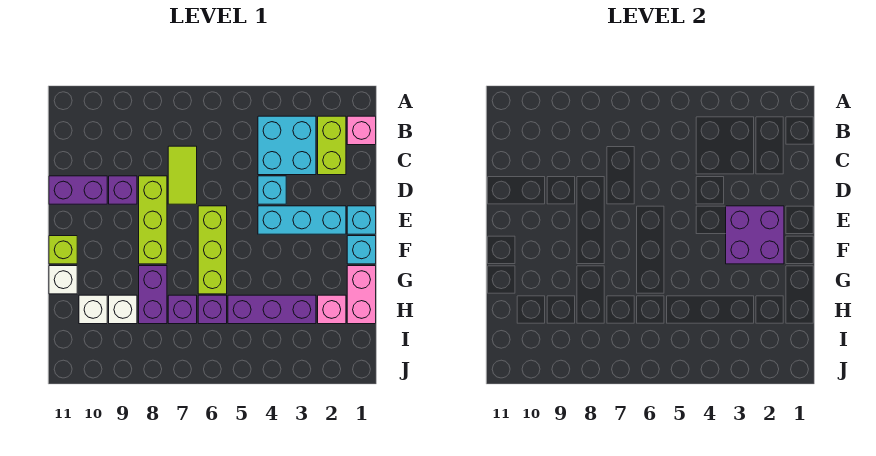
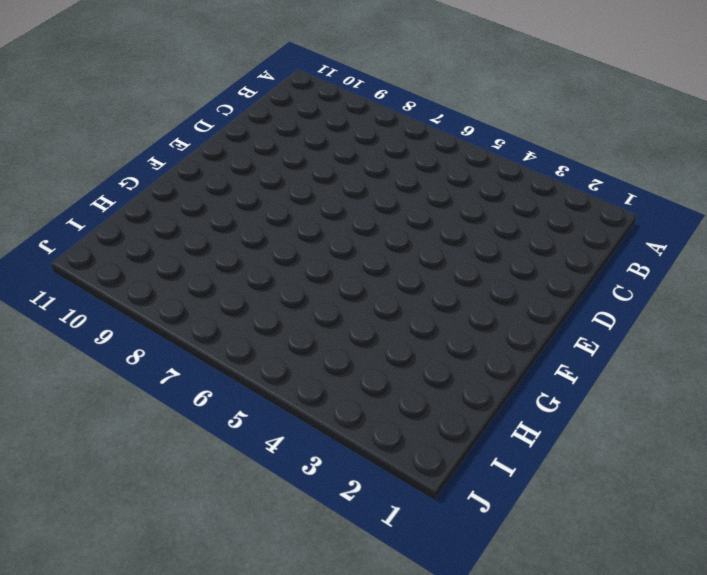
none -> pink 1x1 brick [347,116,376,145]
none -> lime 1x2 brick [318,116,346,175]
none -> cyan 2x2 brick [258,116,316,175]

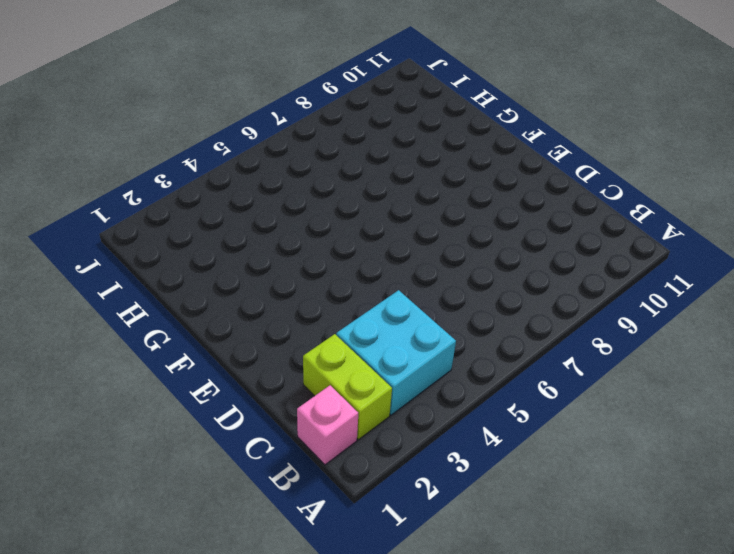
none -> lime 1x2 tile [168,146,197,204]
none -> cyan 1x1 brick [258,176,286,204]
none -> lime 1x3 brick [139,176,167,264]

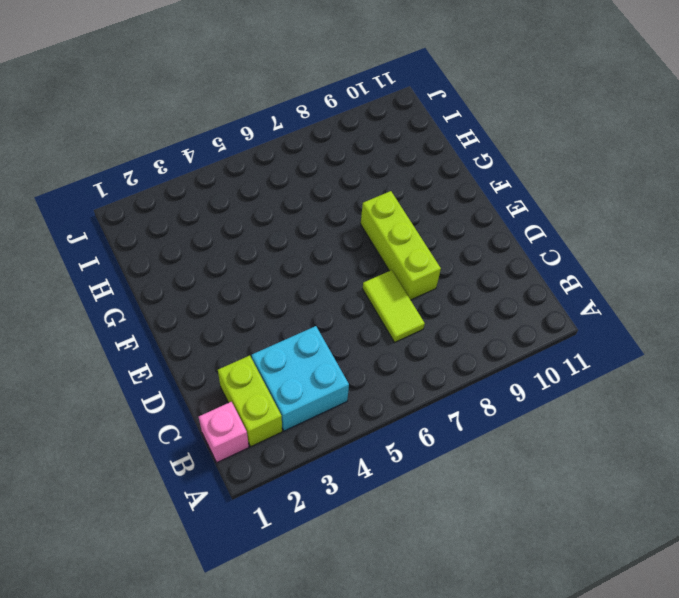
none -> cyan 1x1 brick [258,176,286,204]
none -> purple 1x1 brick [109,176,137,204]
none -> purple 1x2 brick [49,176,107,204]

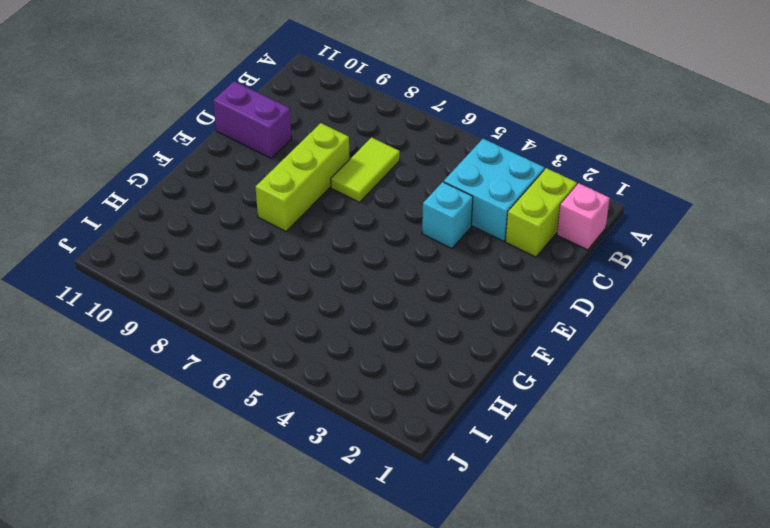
none -> purple 1x1 brick [109,176,137,204]
none -> cyan 1x1 brick [347,206,376,234]
none -> cyan 1x3 brick [258,206,346,234]

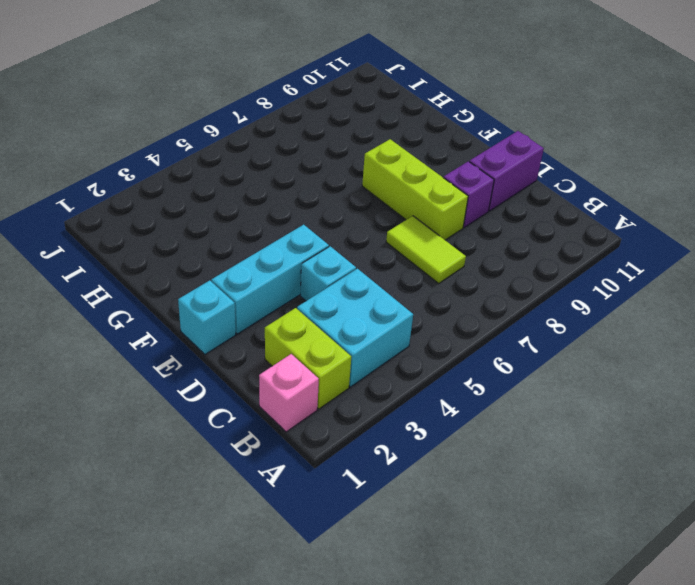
none -> lime 1x3 brick [198,206,227,294]
none -> cyan 1x1 brick [347,236,376,264]
none -> lime 1x1 brick [49,236,77,264]

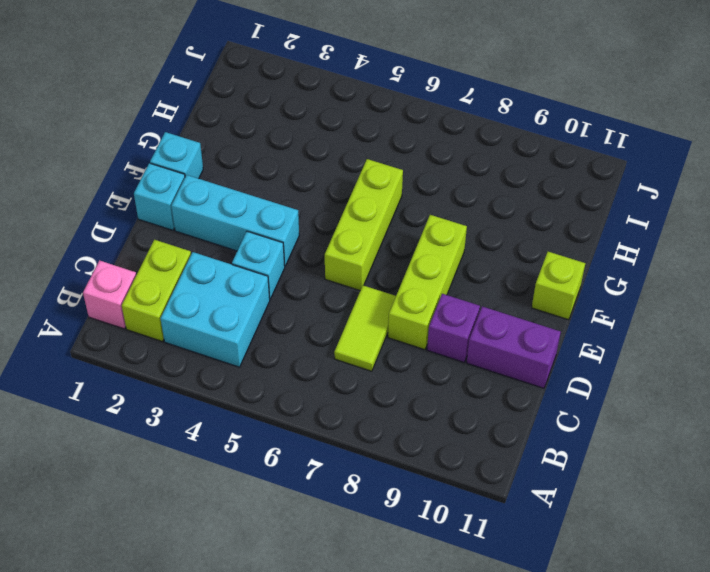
none -> pink 1x2 brick [347,266,376,324]
none -> purple 1x2 brick [139,266,167,324]
none -> white 1x1 brick [49,266,77,294]

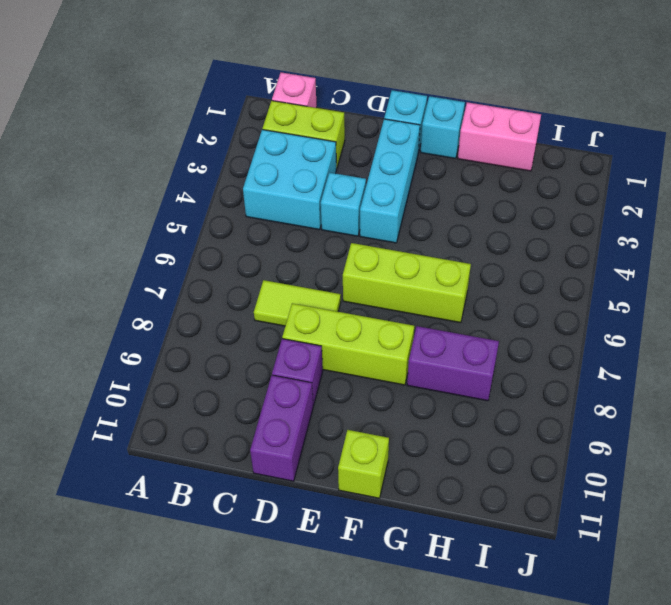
none -> white 1x1 brick [49,266,77,294]
none -> pink 1x1 brick [318,295,346,324]
none -> purple 1x3 brick [228,295,316,324]

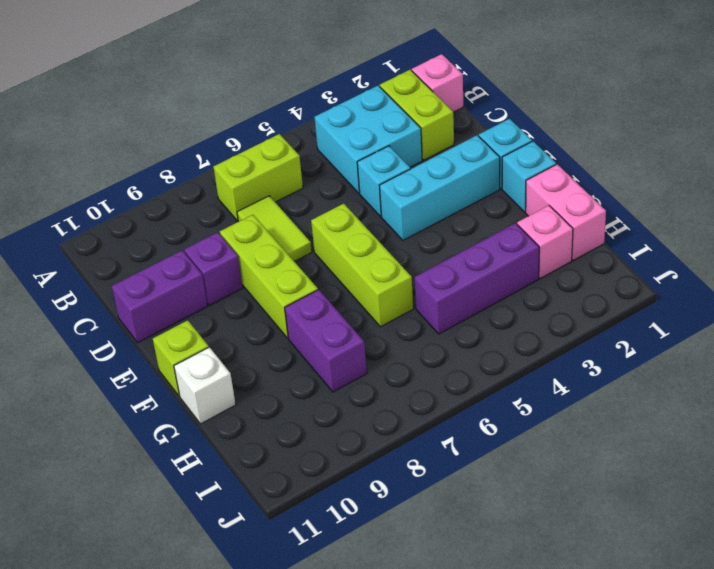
lime 1x2 brick [213,134,303,221] -> none
none -> purple 1x1 brick [198,295,227,324]
none -> purple 1x1 brick [168,295,197,324]
none -> white 1x1 brick [109,295,137,324]

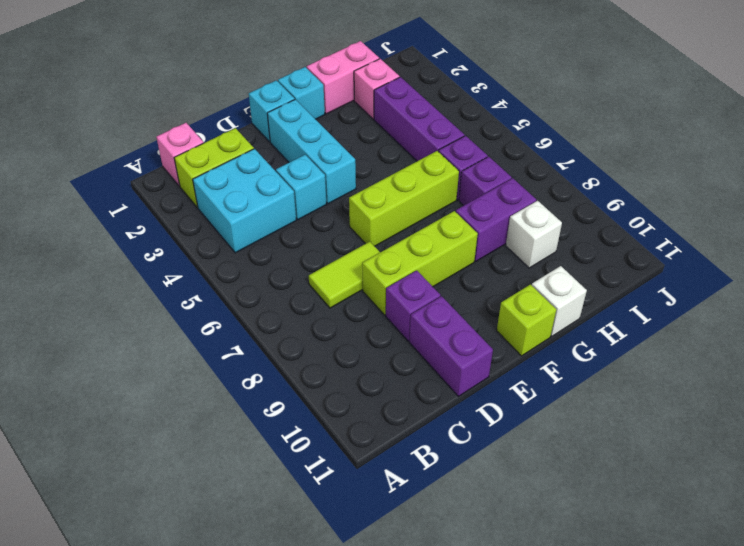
none -> white 1x1 brick [79,295,107,324]
none -> purple 2x2 brick [726,206,784,264]

